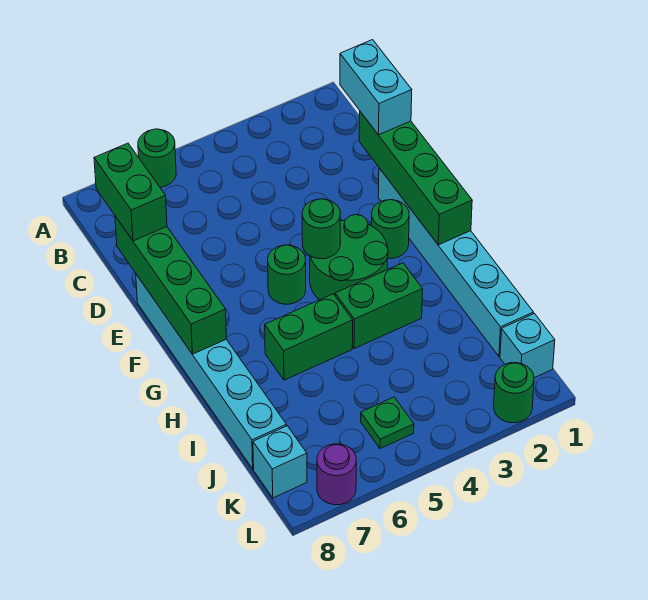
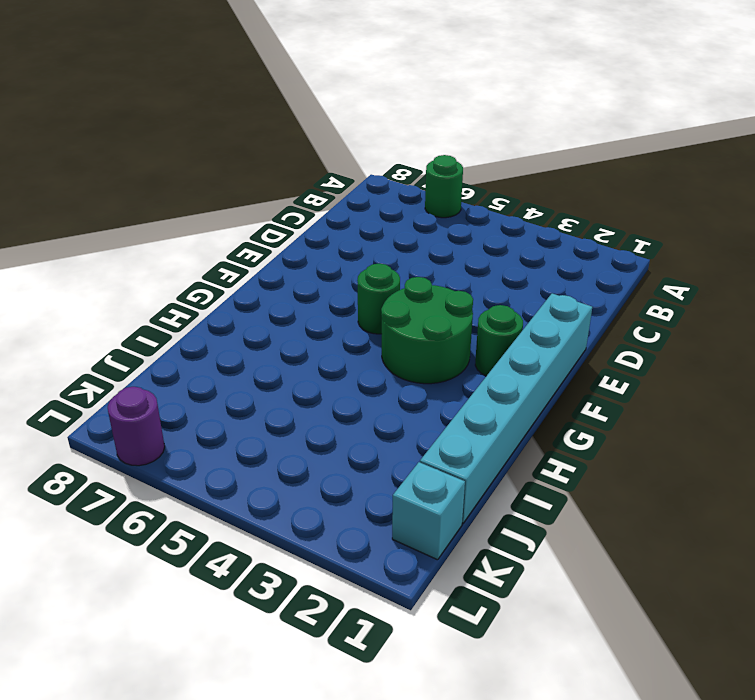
none -> cyan 1x6 brick [136,274,286,469]
none -> green 1x2 brick [335,263,423,349]
none -> green 1x2 brick [265,294,353,380]

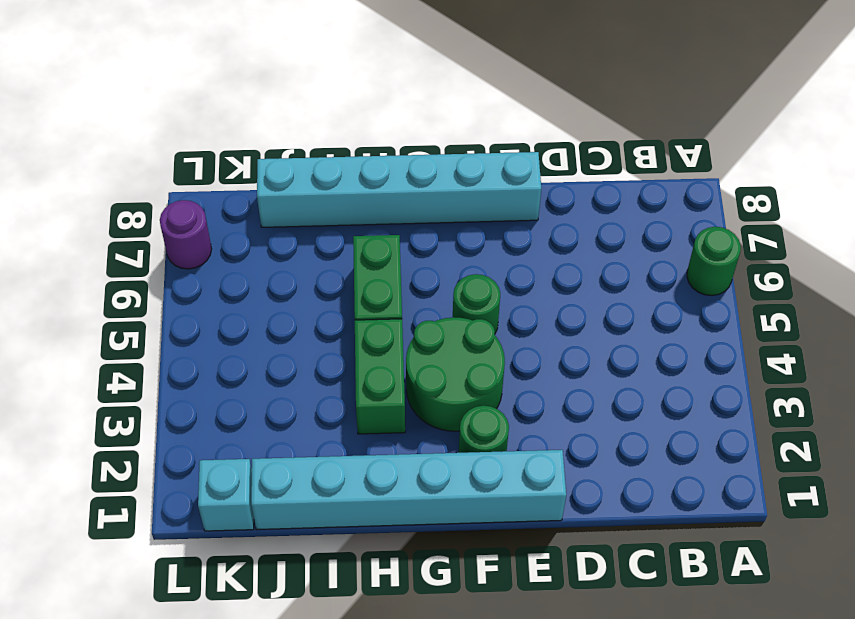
none -> green 1x1 plate [361,397,414,449]
none -> cyan 1x1 brick [253,426,307,498]
none -> green 1x1 round brick [494,363,534,423]

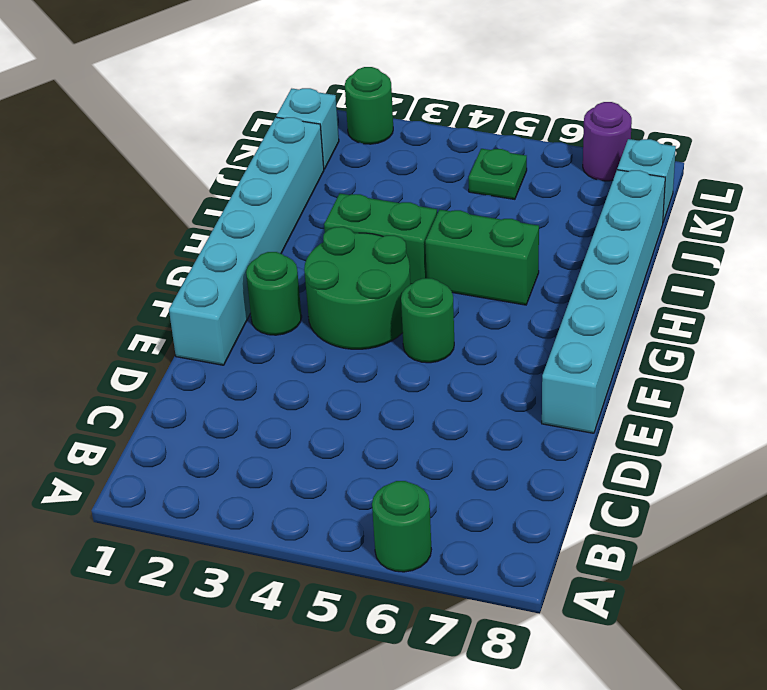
none -> green 1x4 brick [359,112,472,245]
none -> green 1x4 brick [115,216,226,354]
none -> green 1x1 round brick [302,199,340,259]

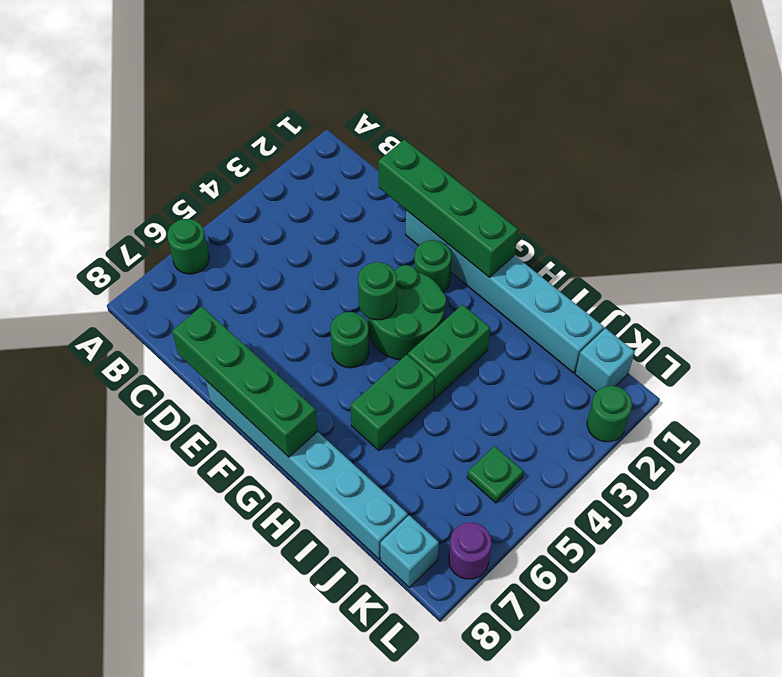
none -> cyan 1x2 brick [340,40,412,135]
none -> green 1x2 brick [94,143,167,241]

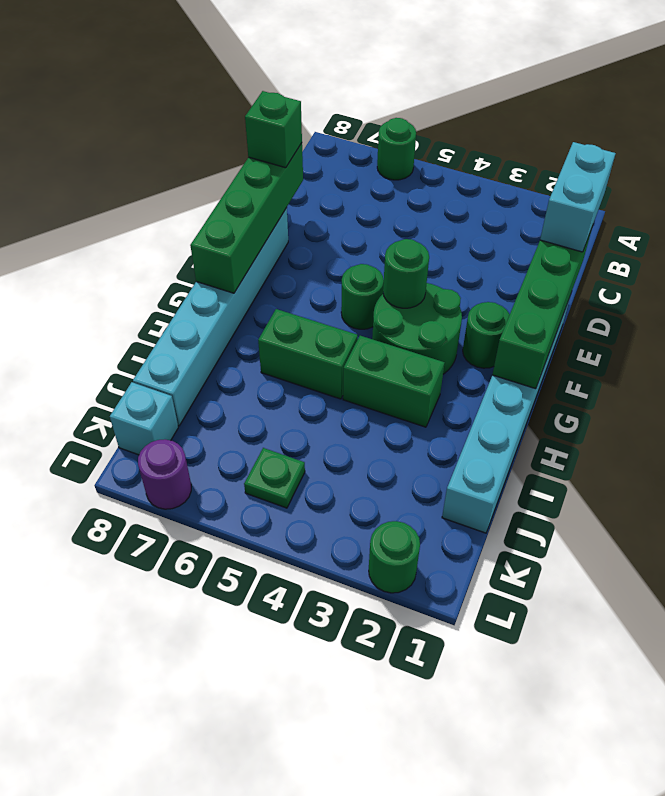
green 1x1 brick [245,91,302,168] -> green 1x2 brick [94,143,167,241]
none -> cyan 1x1 brick [500,314,555,378]

